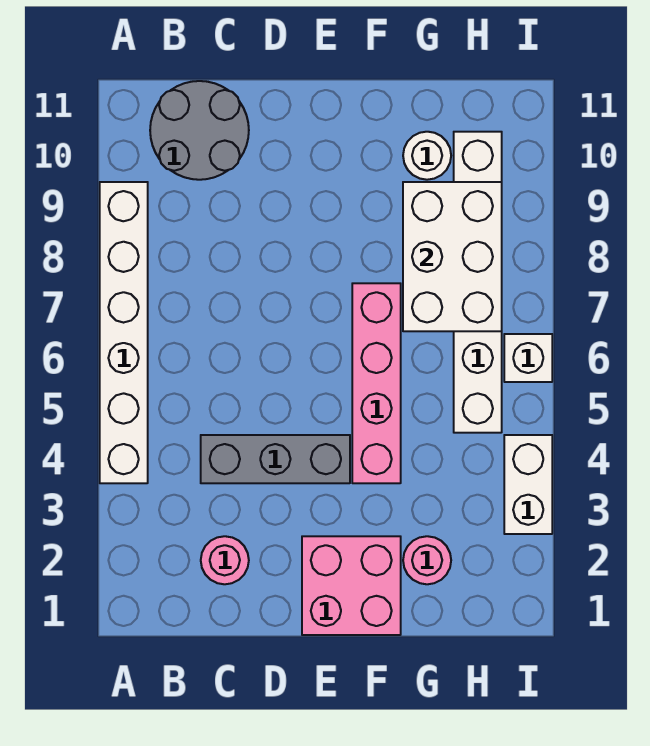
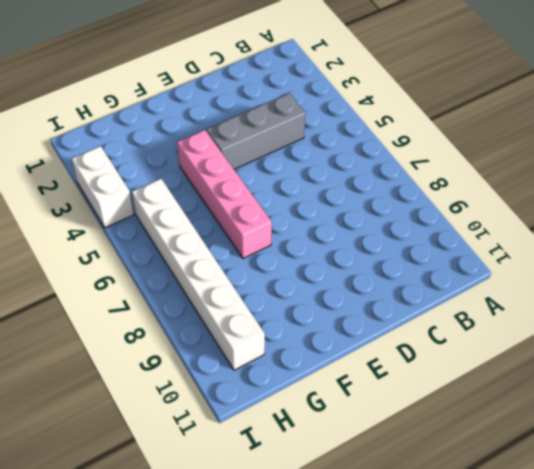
none -> white 1x6 brick [100,182,148,483]
none -> grey 2x2 round brick [150,81,249,180]
none -> pink 1x1 round brick [201,536,249,584]

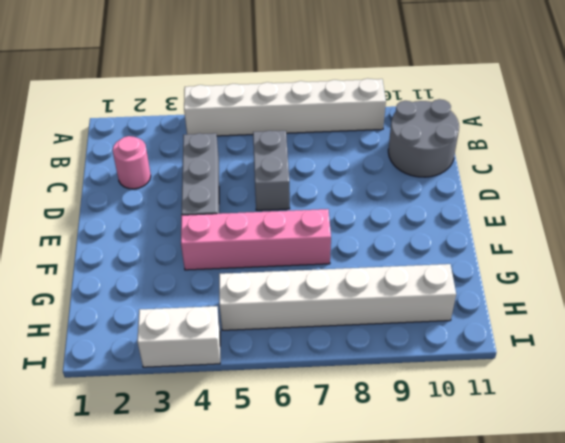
grey 1x2 brick [253,131,290,210] -> none
none -> pink 2x2 brick [302,536,401,635]
none -> pink 1x1 round brick [403,536,451,584]
none -> white 1x1 round brick [403,132,451,180]

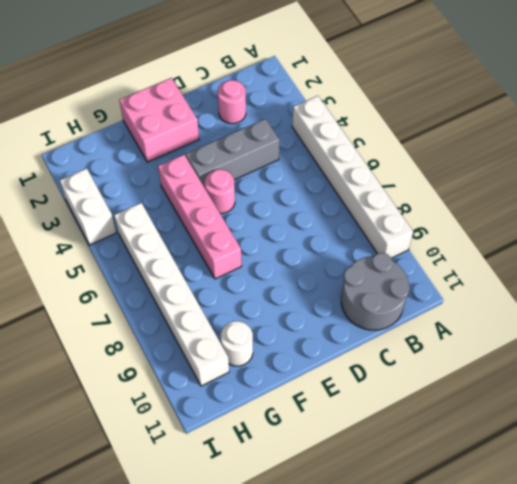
pink 1x1 round brick [205,169,235,213] -> pink 1x1 round brick moved to [403,536,451,584]
none -> white 1x1 brick [504,334,552,382]
none -> white 2x3 brick [403,182,502,331]

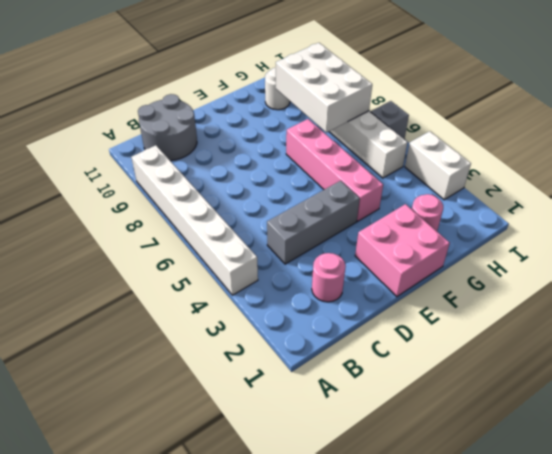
grey 1x1 brick [371,101,409,139] -> white 1x1 brick [504,334,552,382]

